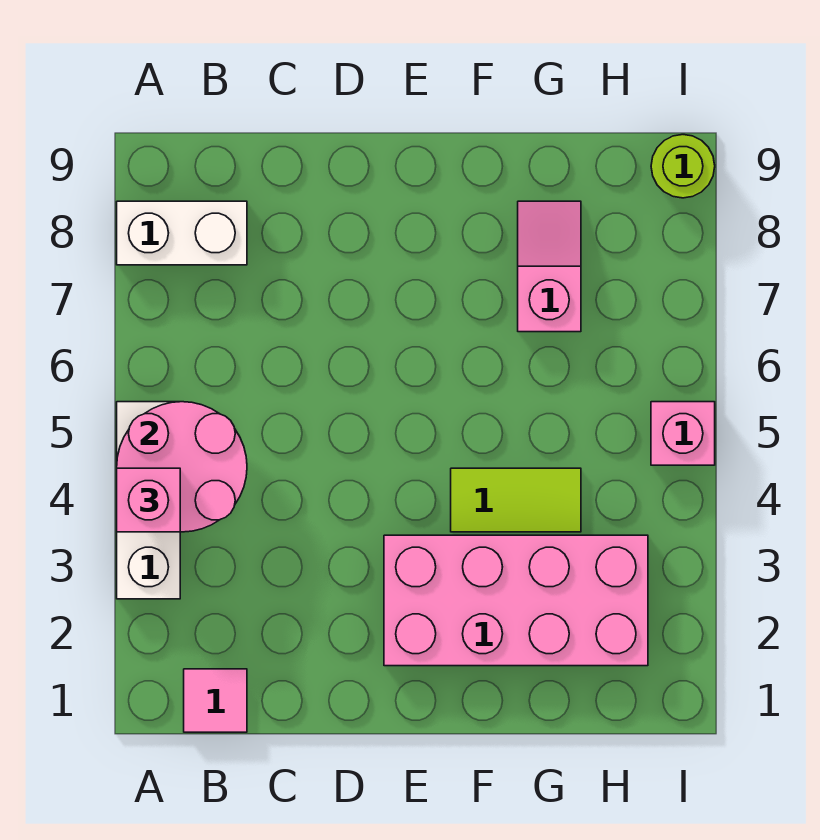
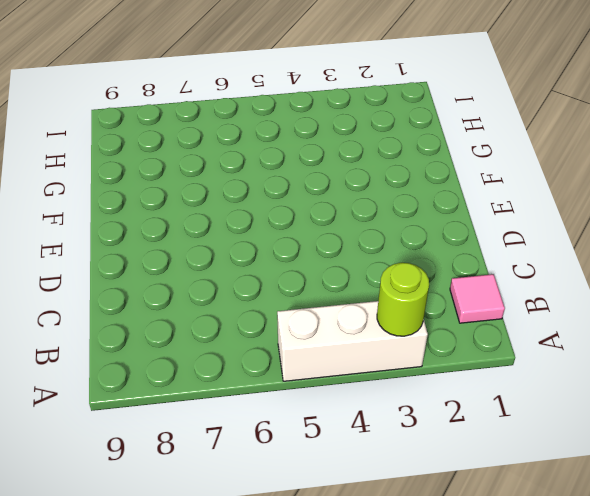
lime 1x1 round brick [377,263,429,336] -> lime 1x1 round brick moved to [651,135,715,198]
none -> white 1x2 brick [117,201,247,265]
none -> pink 2x4 brick [384,535,648,666]

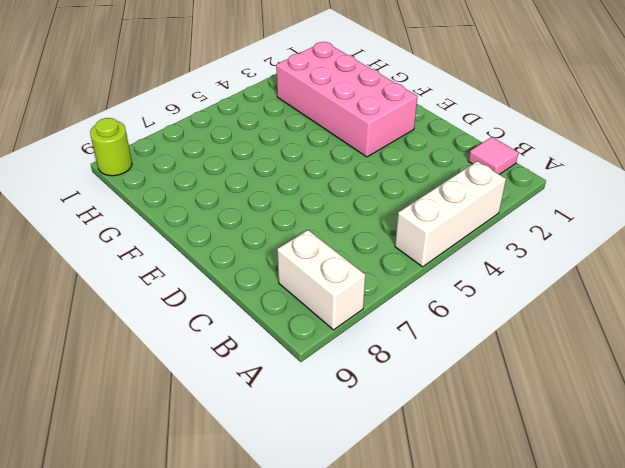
none -> lime 1x2 tile [451,468,581,532]
none -> pink 1x2 slope [518,201,581,332]

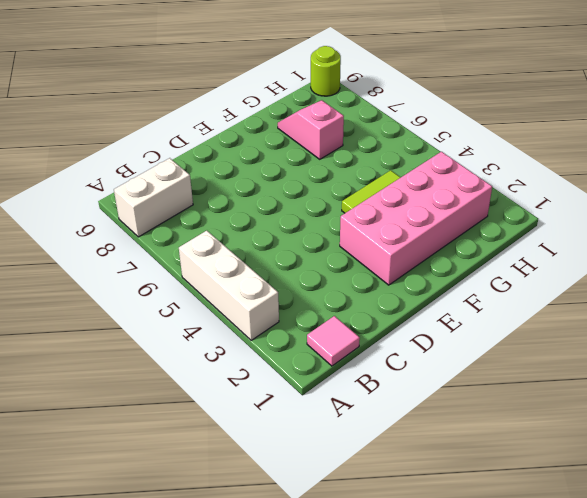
none -> pink 1x1 brick [651,402,715,465]
none -> pink 2x2 round brick [117,402,247,532]

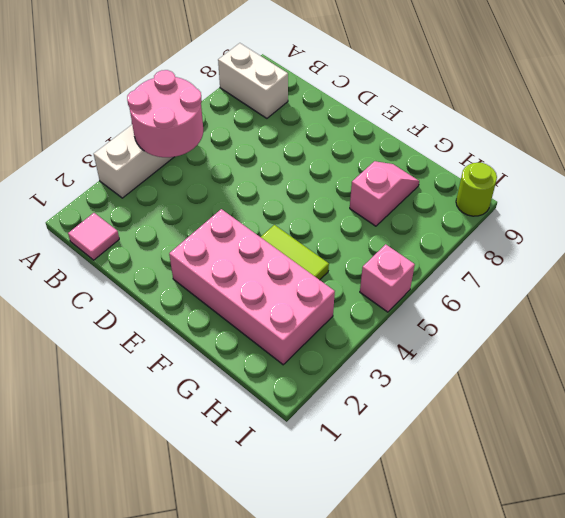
none -> pink 1x1 brick [117,468,180,532]

